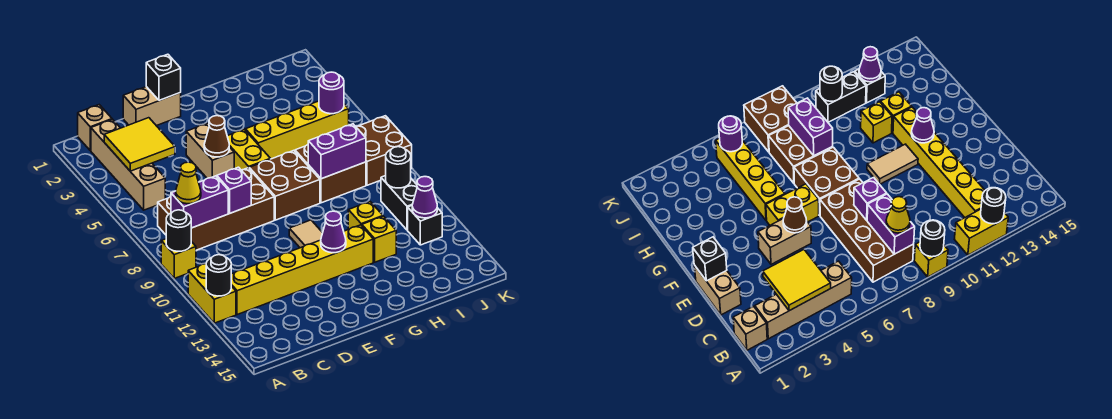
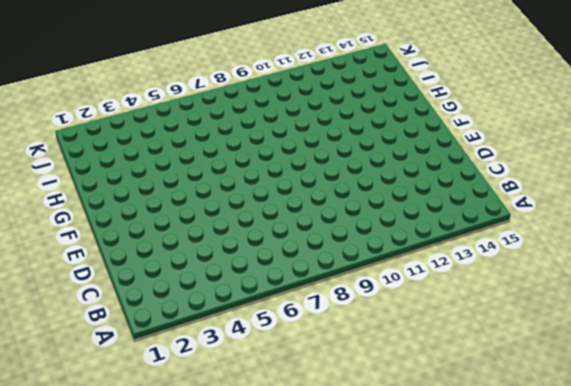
none -> yellow 1x1 brick [161,239,196,278]
none -> yellow 1x2 brick [188,264,236,323]
none -> tan 1x1 brick [78,105,112,151]
none -> tan 1x4 brick [91,119,165,210]

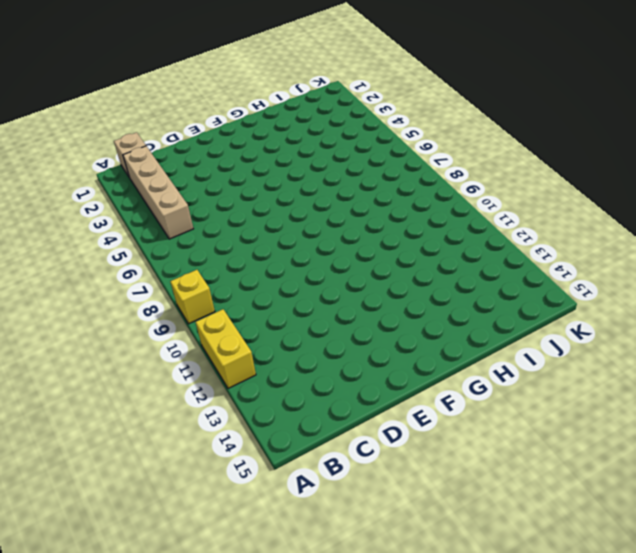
none -> brown 2x4 brick [158,168,274,250]
none -> yellow 1x6 brick [231,225,373,315]
none -> tan 1x2 brick [123,87,181,126]
none -> tan 1x2 brick [186,123,234,178]

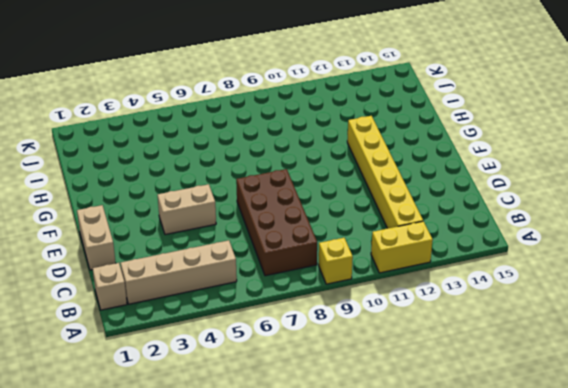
none -> yellow 1x2 brick [227,129,270,170]
none -> brown 2x2 brick [249,151,320,220]
none -> tan 1x2 tile [289,220,322,248]
none -> yellow 1x4 brick [245,101,349,159]

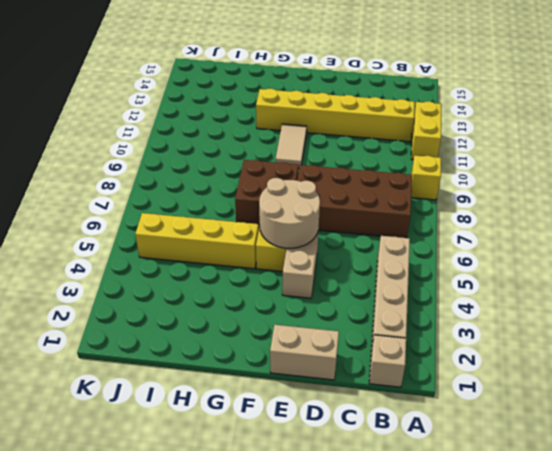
tan 2x2 round brick [259,178,320,248] -> brown 1x1 cone [204,116,229,157]
none -> brown 2x2 brick [295,145,366,203]
none -> yellow 1x1 brick [348,202,383,229]
none -> yellow 1x1 brick [362,216,396,262]
none -> brown 2x2 brick [356,116,412,185]

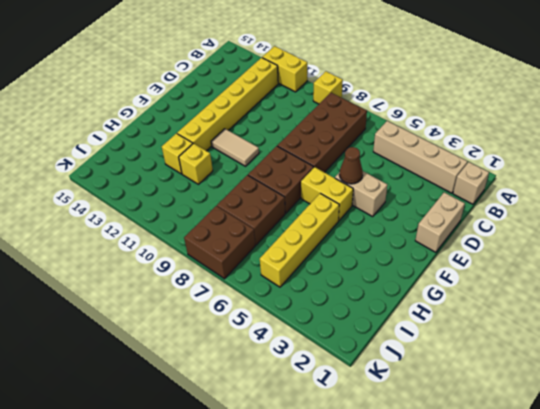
none -> black 1x2 brick [381,176,417,230]
none -> black 1x1 brick [408,206,442,245]
none -> black 1x1 round brick [166,210,191,251]
none -> black 1x1 round brick [206,255,231,296]

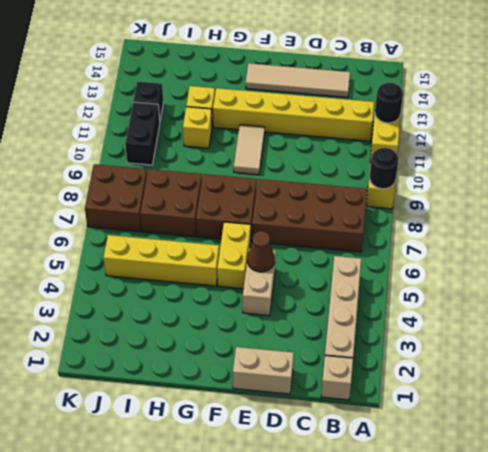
tan 1x4 tile [246,63,350,98] -> none
none -> yellow 2x2 tile [104,118,175,171]
none -> purple 1x2 brick [171,176,228,228]
none -> purple 1x1 brick [217,167,251,213]
none -> black 1x1 brick [146,54,181,100]

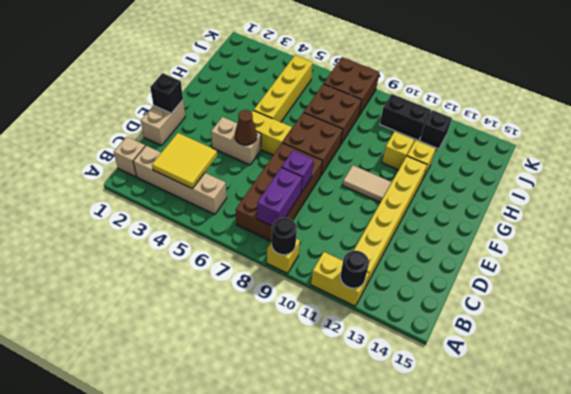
none -> purple 1x1 cone [321,211,346,253]
none -> purple 1x2 brick [308,124,366,179]
none -> purple 1x1 round brick [319,72,344,114]
none -> black 1x1 round brick [386,147,411,188]

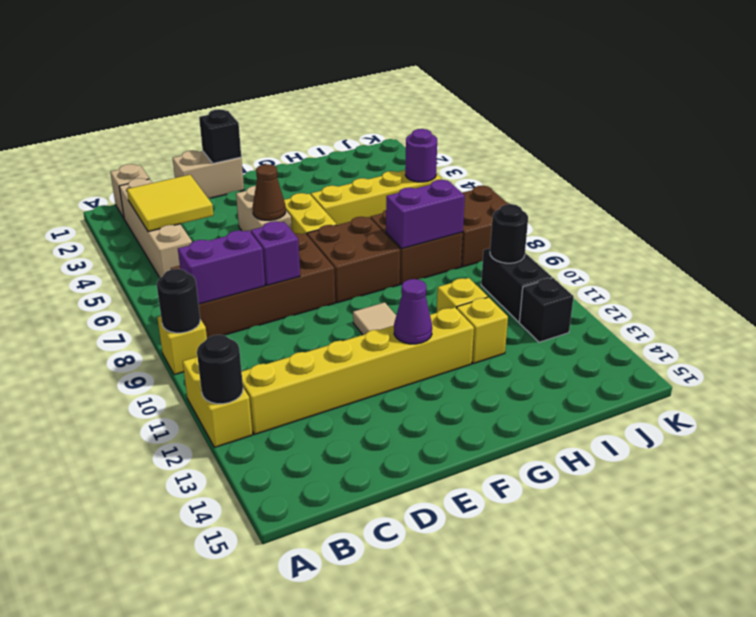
none -> purple 1x1 cone [412,177,437,218]
none -> yellow 1x1 cone [176,162,201,204]

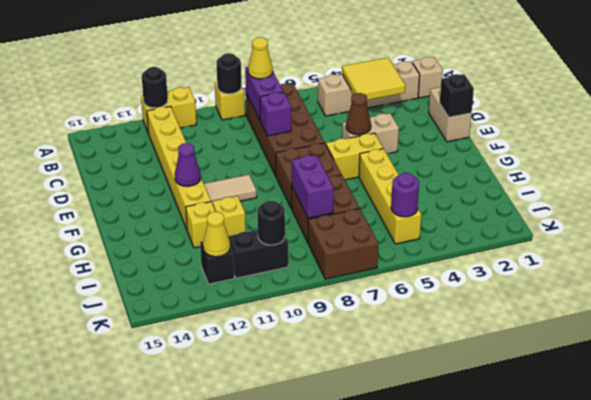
yellow 1x1 cone [203,212,230,257] -> purple 1x1 cone [412,177,437,218]

